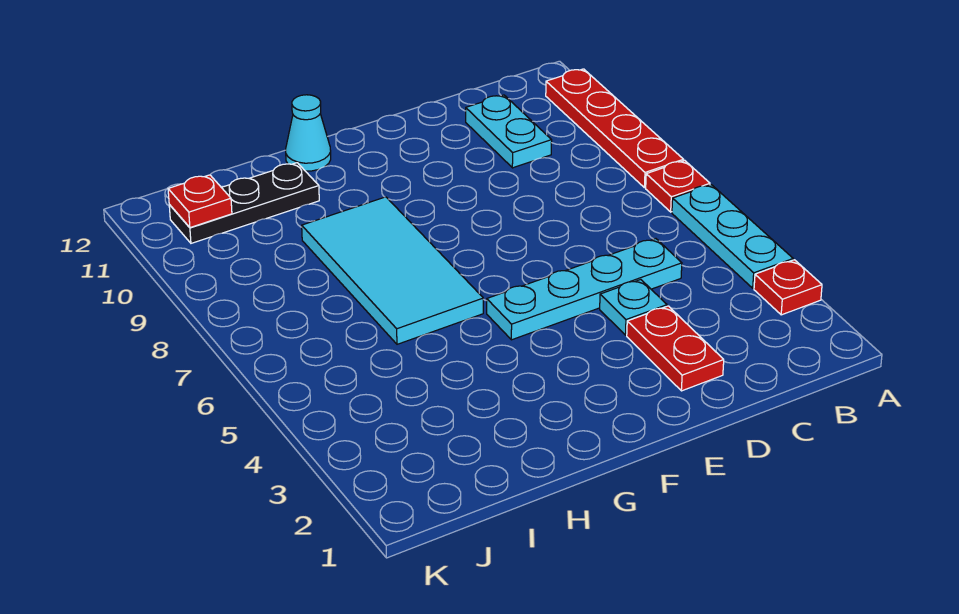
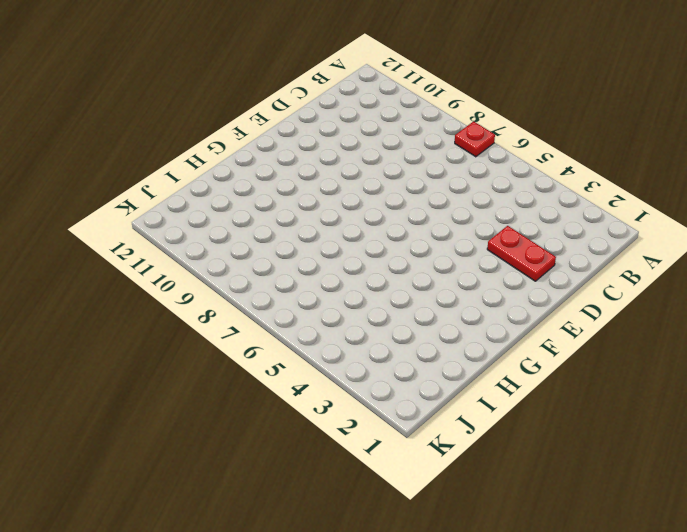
none -> red 1x1 plate [754,260,822,315]
none -> cyan 1x3 plate [672,185,793,288]
none -> red 1x4 plate [546,69,684,188]

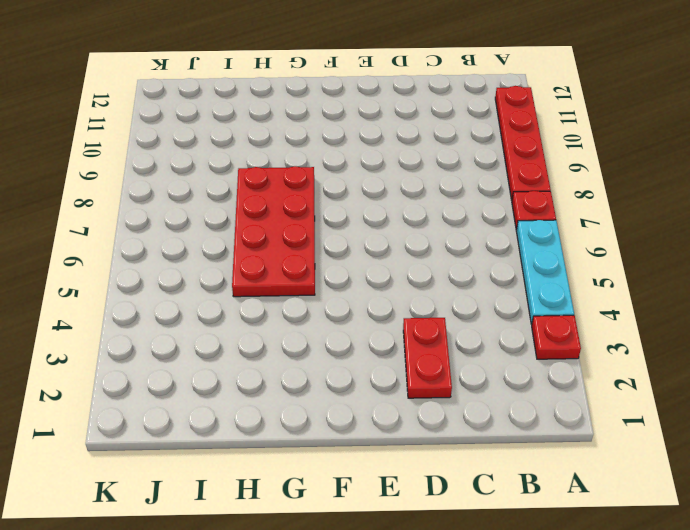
red 2x4 plate [232,166,315,297] -> cyan 2x4 tile [302,197,483,344]
none -> cyan 1x4 plate [487,239,682,340]
none -> cyan 1x2 plate [466,95,552,168]
none -> cyan 1x1 plate [600,280,667,335]

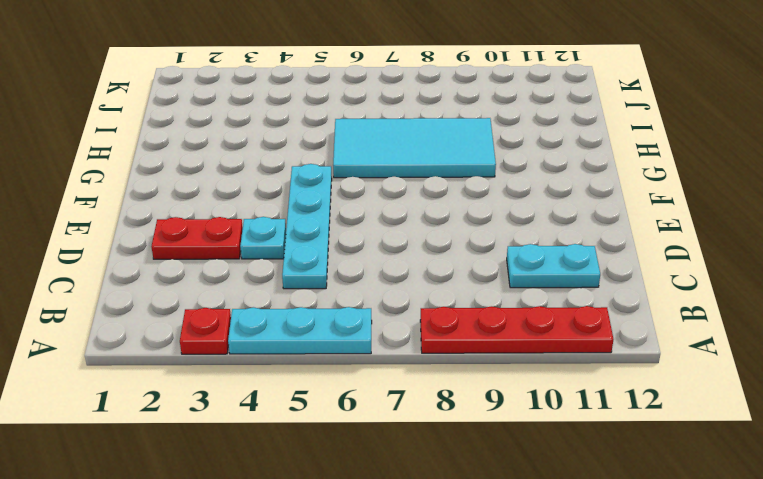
none -> red 1x1 plate [646,161,710,212]
none -> cyan 1x1 cone [286,95,331,171]
none -> black 1x3 plate [169,163,319,243]

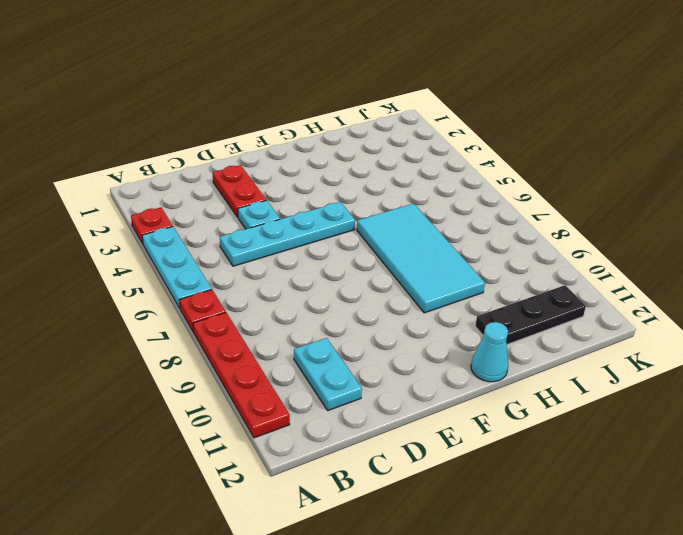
none -> red 1x1 plate [168,175,232,228]

